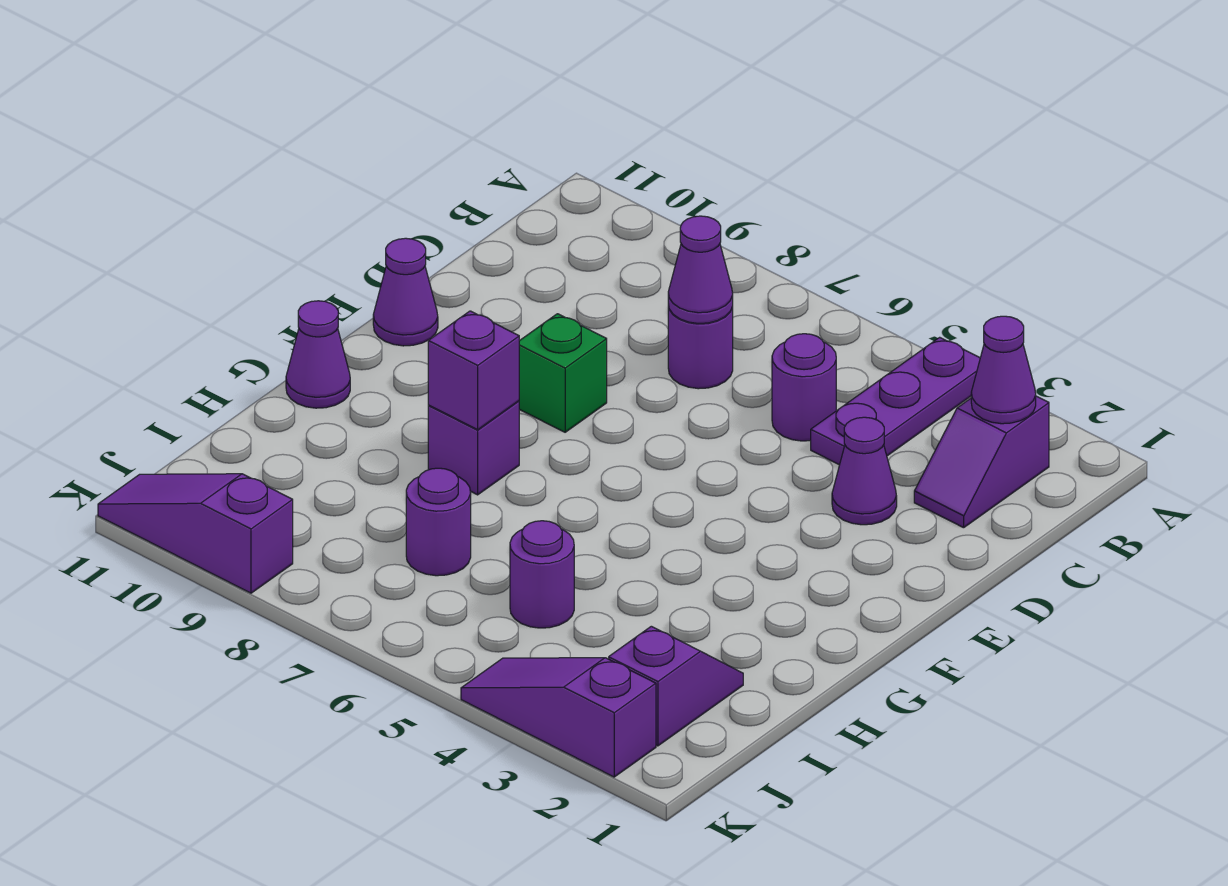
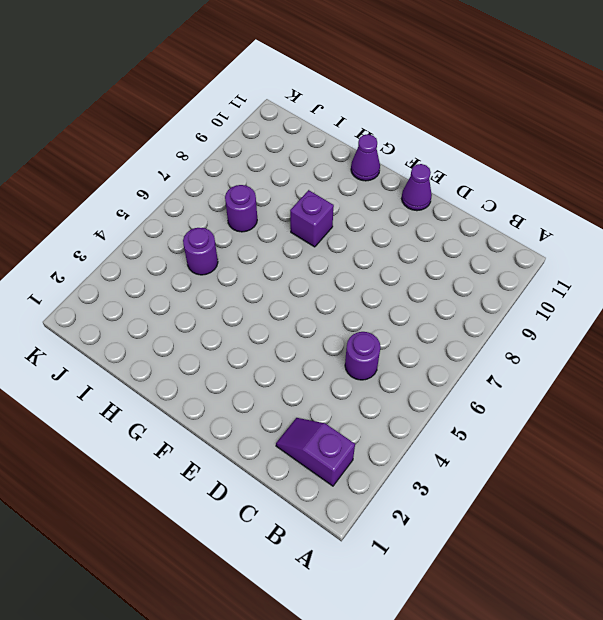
none -> purple 1x3 plate [811,337,980,465]
none -> purple 1x1 round brick [668,305,733,389]
none -> purple 1x1 cone [832,417,897,525]

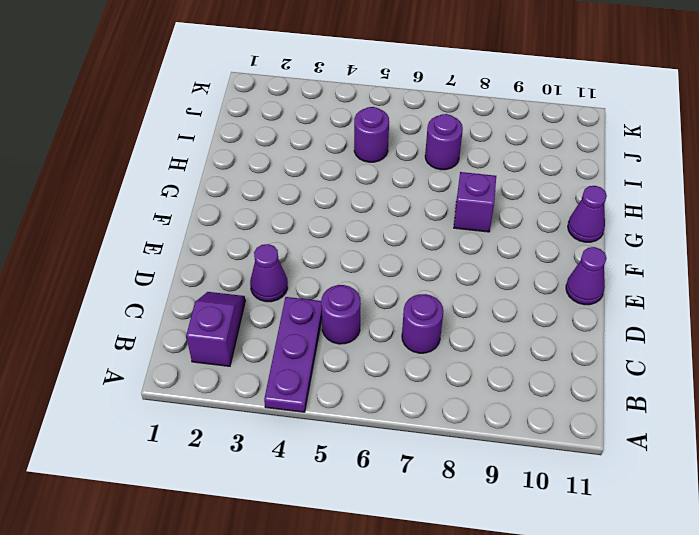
none -> green 1x1 brick [519,314,607,432]
none -> purple 1x2 slope [609,626,743,746]
none -> purple 1x3 slope [461,658,656,777]

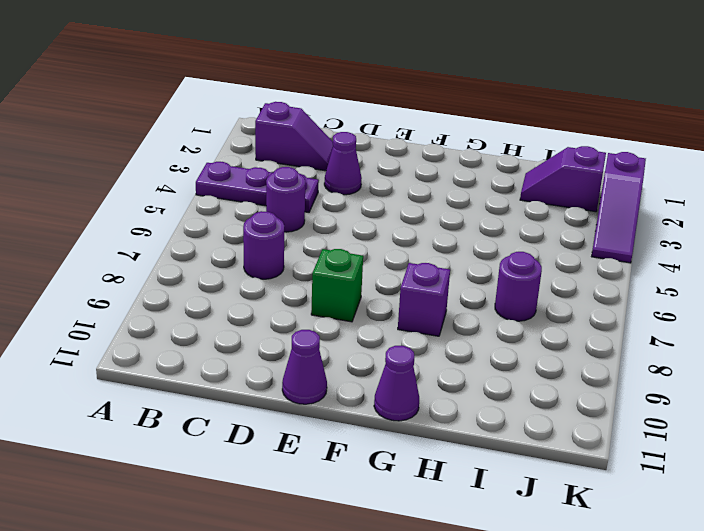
none -> purple 1x1 round brick [510,521,574,628]
none -> purple 1x3 slope [98,474,293,593]
none -> purple 1x1 cone [971,316,1036,424]

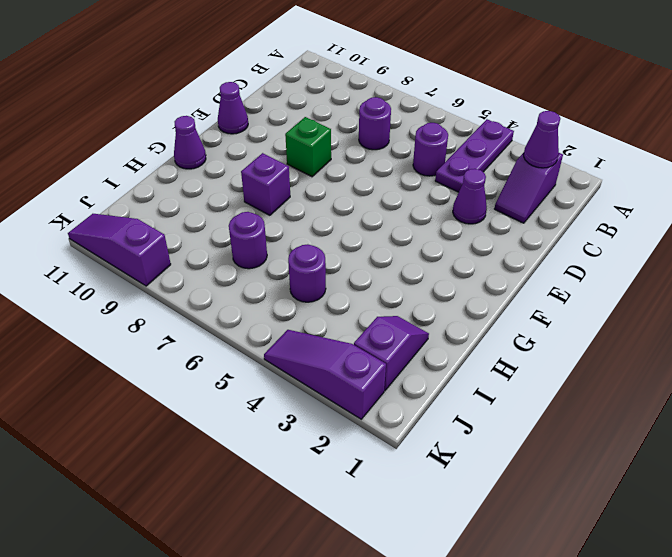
none -> purple 1x1 cone [668,216,733,323]
none -> purple 1x1 brick [428,311,519,430]

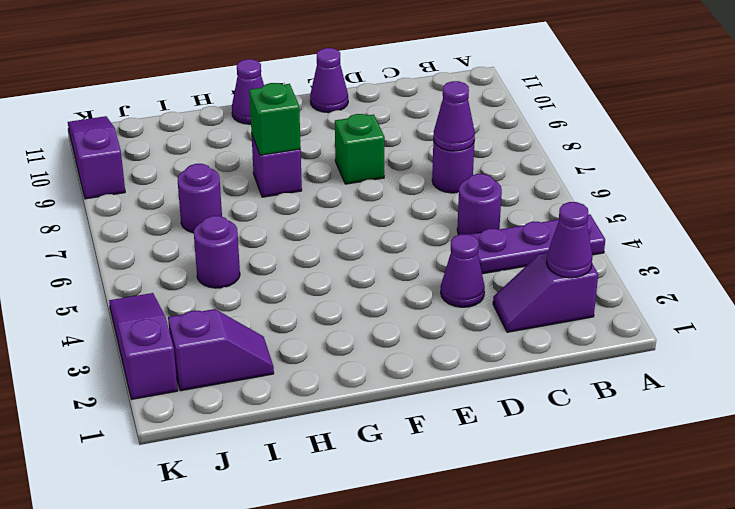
green 1x1 brick [249,83,301,155] -> purple 1x1 brick [428,311,519,430]

